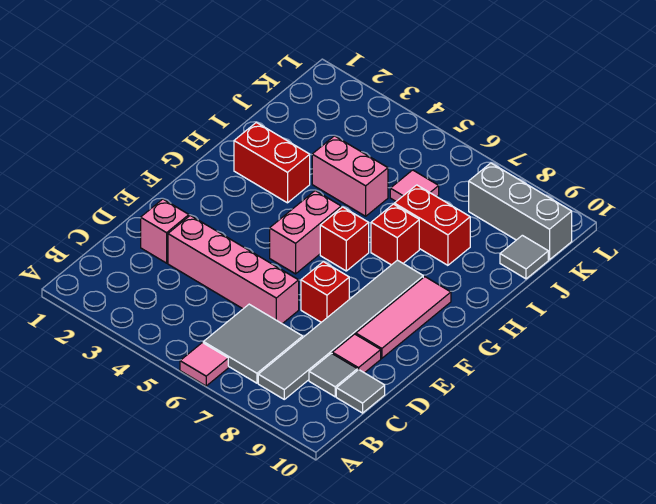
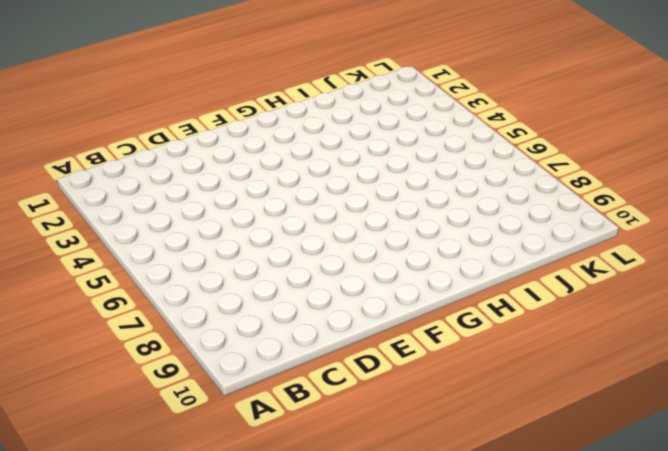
none -> pink 1x1 tile [180,343,228,386]
none -> grey 2x2 tile [203,304,303,383]
none -> grey 1x6 tile [258,260,423,399]

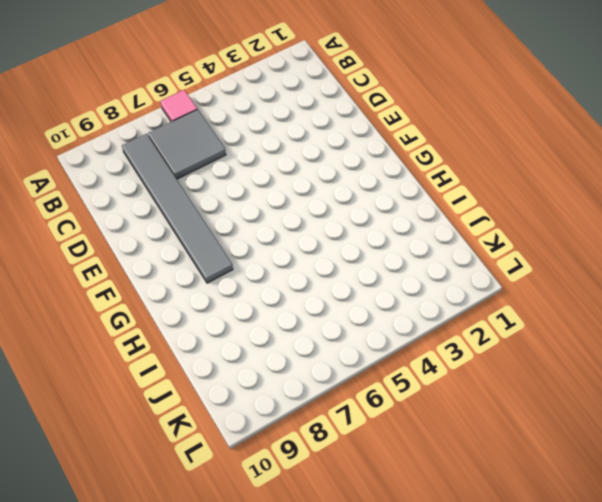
none -> grey 1x1 tile [309,353,357,397]
none -> grey 1x1 tile [336,370,385,413]
none -> pink 1x1 brick [141,199,189,263]

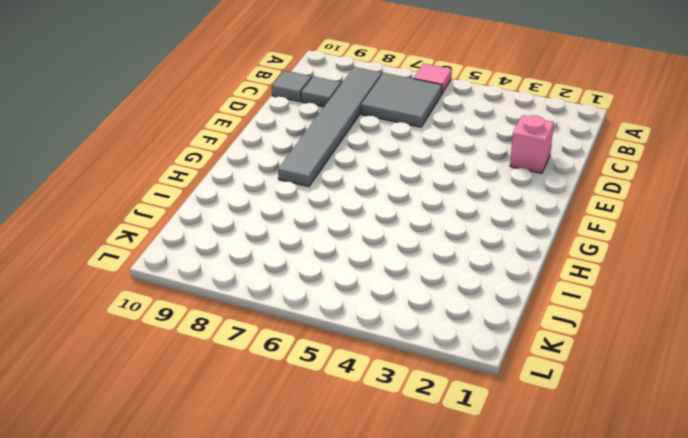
none -> pink 1x4 brick [168,215,299,324]
none -> pink 1x1 tile [332,334,381,373]
none -> red 1x1 brick [301,262,349,322]

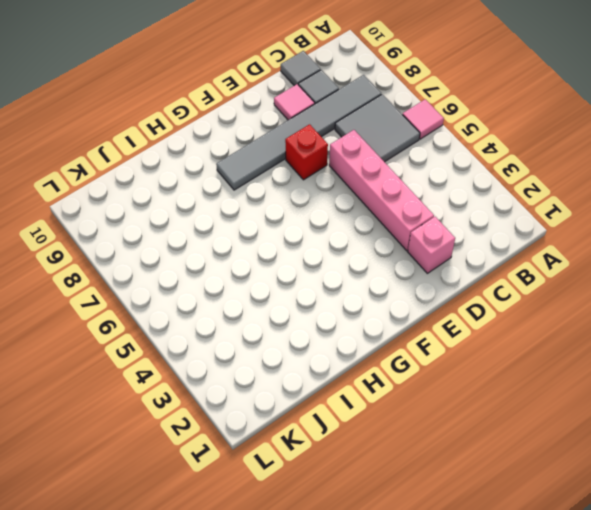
none -> pink 1x3 tile [356,277,451,358]
none -> pink 1x2 brick [270,191,341,274]
none -> red 1x1 brick [320,207,369,271]

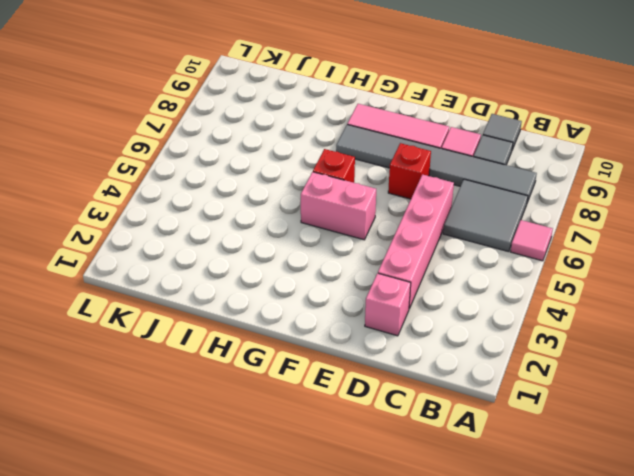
none -> red 1x2 brick [234,122,310,203]
none -> red 1x1 brick [371,204,419,265]
none -> pink 1x2 brick [312,136,388,216]

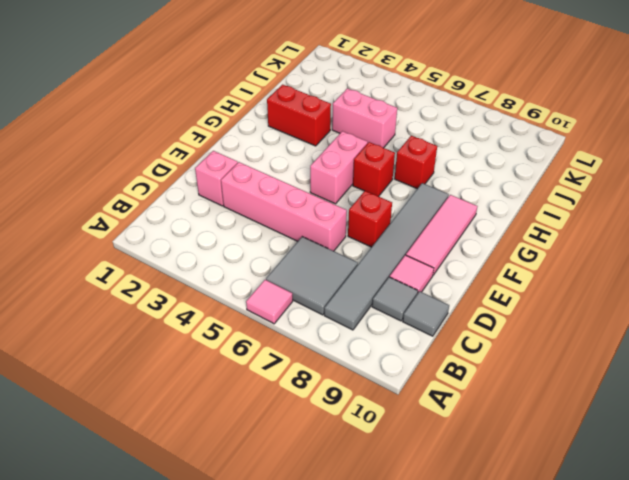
none -> red 1x2 brick [394,185,470,265]
none -> pink 1x1 tile [390,170,439,201]
none -> grey 1x1 tile [500,235,548,279]

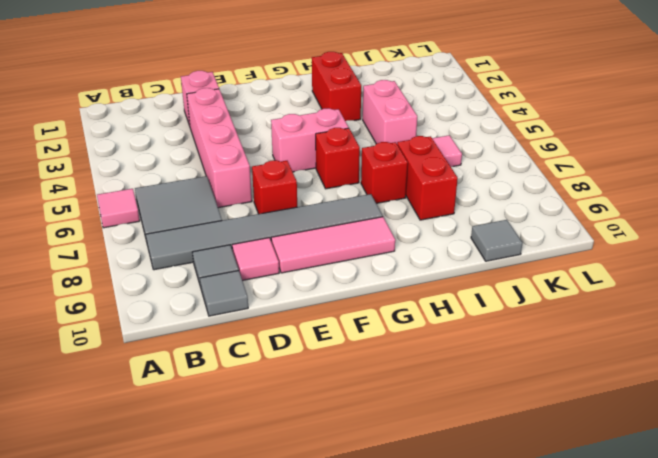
none -> grey 1x3 brick [469,163,572,260]

